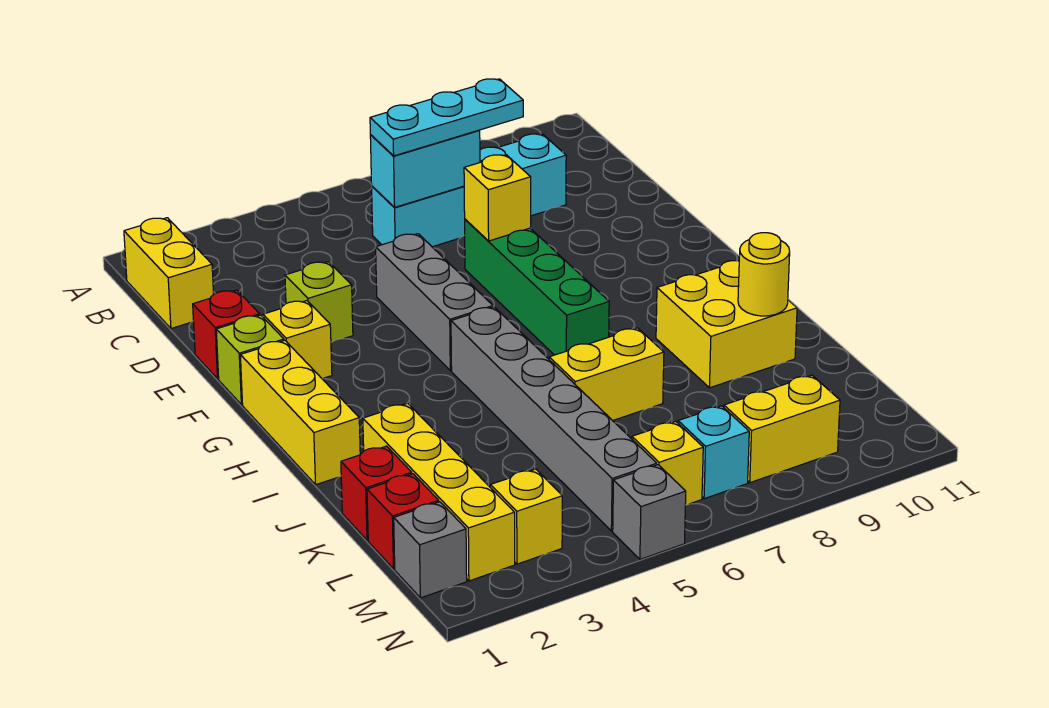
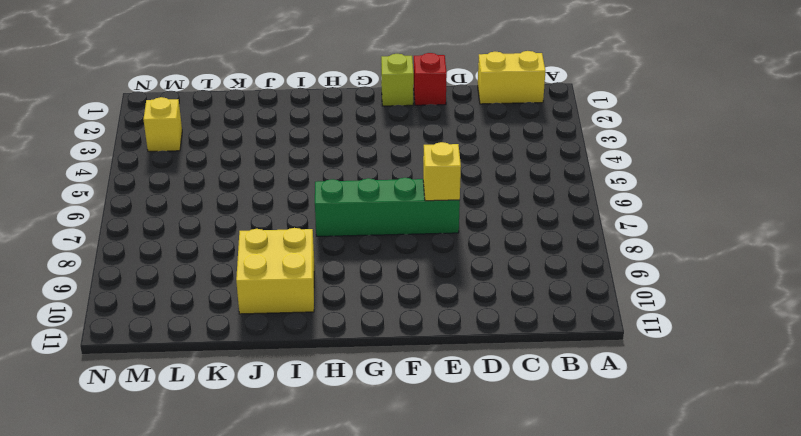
none -> cyan 1x4 brick [372,134,566,247]
none -> lime 1x1 brick [285,262,353,342]
none -> grey 1x3 brick [376,234,493,371]

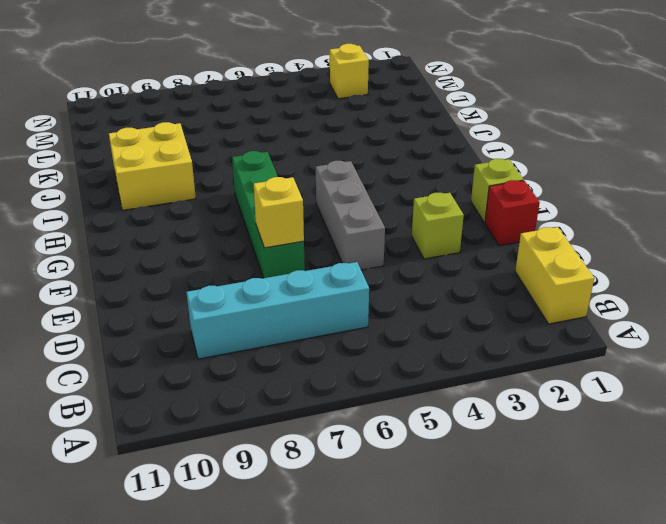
none -> yellow 1x1 brick [263,301,332,379]
none -> yellow 1x3 brick [240,340,360,485]
none -> grey 1x6 brick [451,307,657,531]

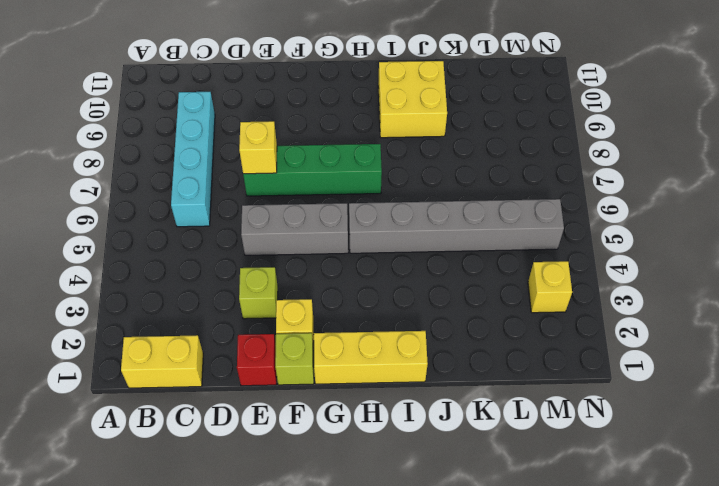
none -> yellow 1x4 brick [363,404,515,581]
none -> yellow 1x2 brick [549,328,664,421]
none -> red 1x1 brick [341,446,412,540]

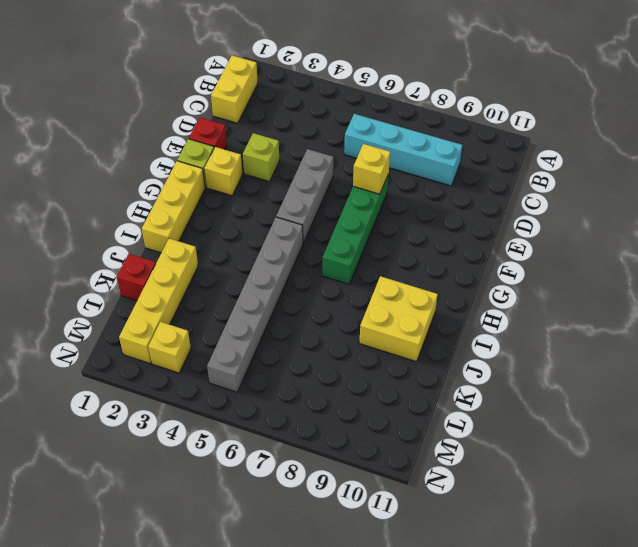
none -> yellow 1x2 brick [549,328,664,421]
none -> red 1x1 brick [367,474,439,569]
none -> grey 1x1 brick [394,502,467,598]

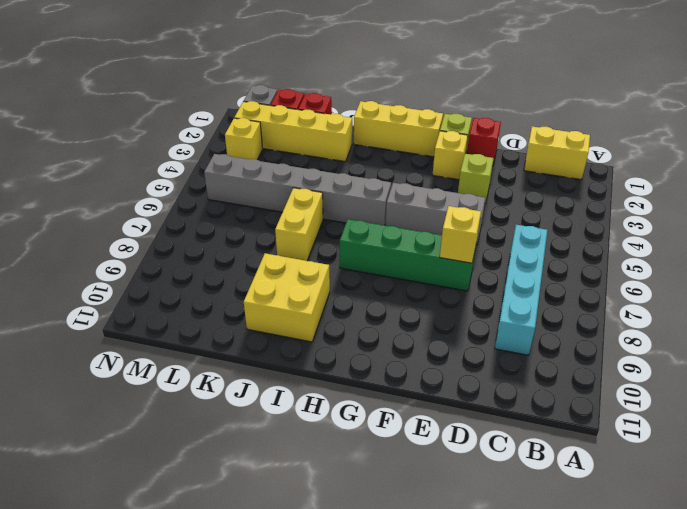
none -> yellow 1x1 brick [632,422,703,505]
none -> cyan 1x1 brick [678,406,749,499]
none -> yellow 1x2 brick [724,375,840,483]

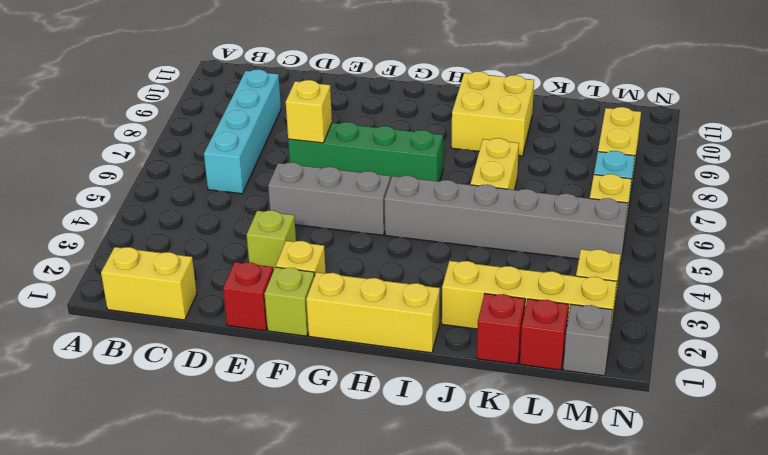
none -> grey 1x1 brick [613,465,686,559]
none -> cyan 1x2 brick [370,130,480,208]
none -> yellow 1x1 round brick [738,233,790,316]

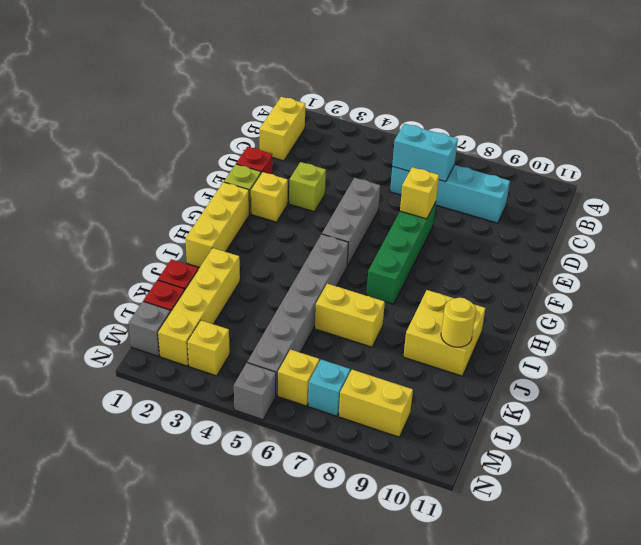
none -> cyan 1x3 plate [370,79,523,156]

